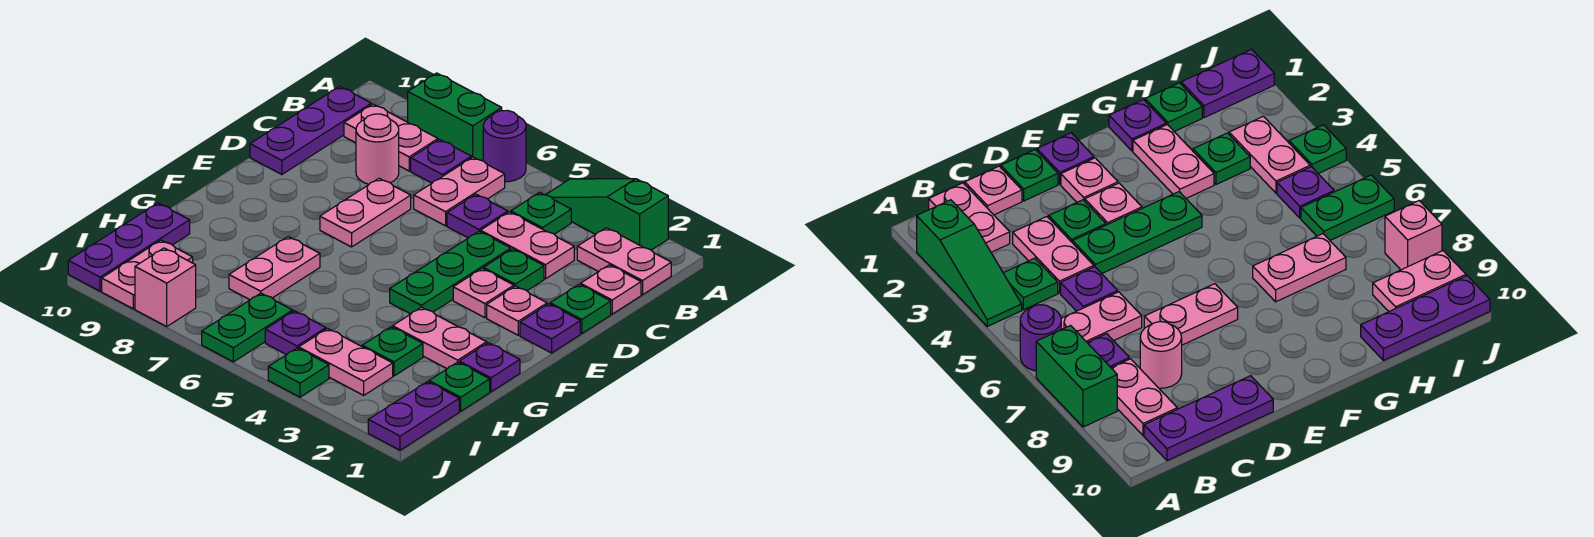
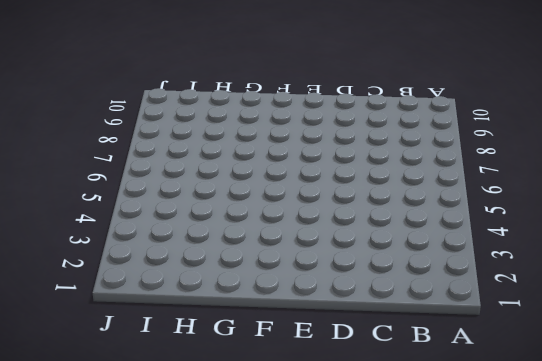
none -> green 1x3 slope [546,179,668,250]
none -> purple 1x1 round brick [483,110,526,182]
none -> green 1x2 brick [408,73,502,161]
none -> pink 1x2 plate [577,228,671,295]

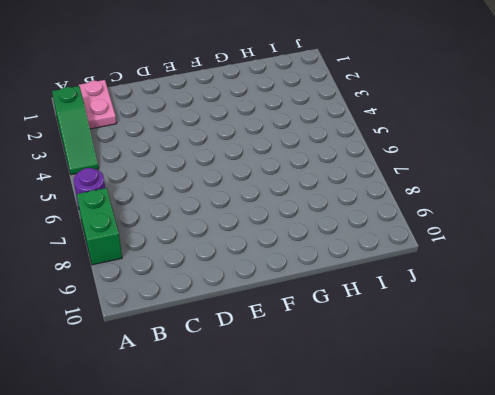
none -> green 1x1 plate [511,192,571,234]
none -> pink 1x2 plate [414,157,505,226]
none -> purple 1x1 plate [411,139,471,183]
none -> pink 1x2 plate [344,104,438,171]

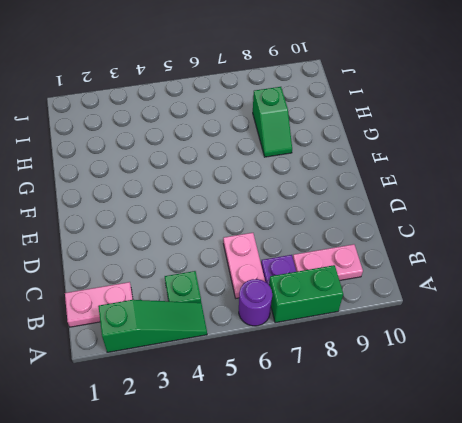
green 1x2 slope [253,87,292,157] -> none
none -> purple 1x3 plate [250,86,371,175]
none -> pink 1x1 plate [581,265,641,314]
none -> pink 1x2 plate [480,212,574,279]
none -> purple 1x1 plate [447,194,508,238]

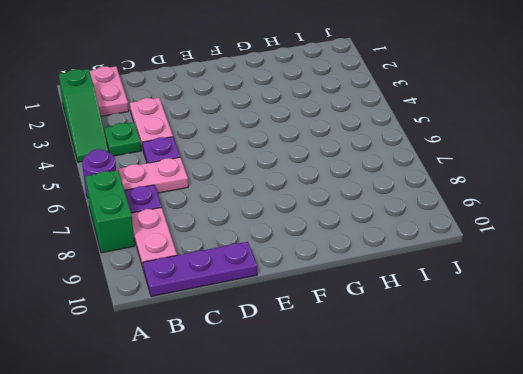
none -> pink 1x1 plate [581,265,641,314]
none -> pink 1x1 round brick [356,114,399,184]
none -> green 1x1 plate [550,284,611,334]
none -> green 1x1 plate [484,249,544,291]

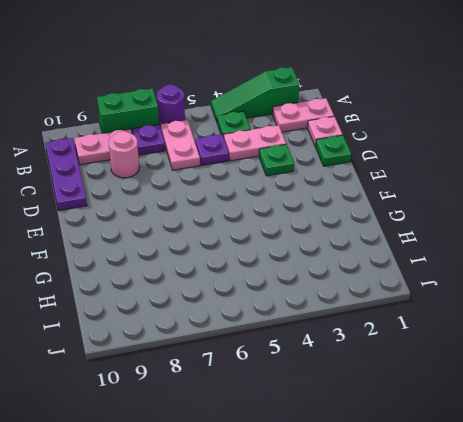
none -> green 1x3 plate [390,231,511,314]
none -> pink 1x2 plate [320,178,411,247]
none -> purple 1x1 plate [520,304,580,353]
none -> pink 1x1 plate [487,286,547,335]

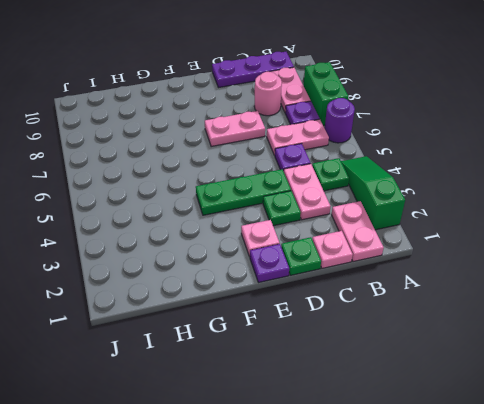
none -> pink 1x1 plate [453,269,514,318]
none -> purple 1x1 plate [459,343,520,392]
none -> pink 1x2 plate [393,307,487,369]
none -> pink 1x2 plate [229,237,320,300]

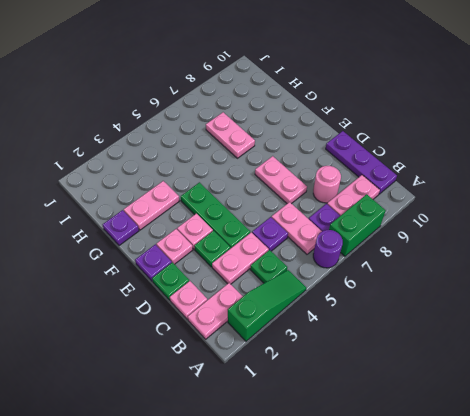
none -> green 1x1 plate [429,362,490,411]
none -> green 1x1 plate [362,327,423,376]
none -> purple 1x3 plate [68,203,190,291]
none -> purple 1x2 plate [368,382,459,450]

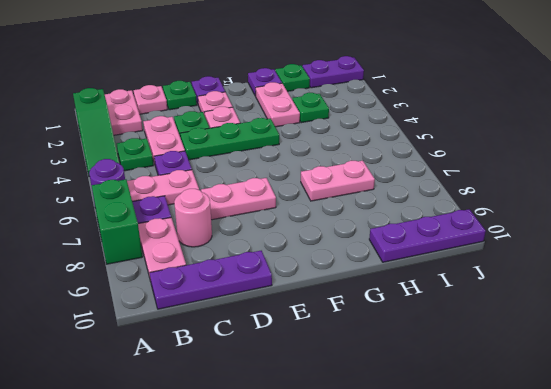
none -> pink 1x2 plate [299,329,393,395]
none -> purple 1x1 plate [265,311,326,355]
none -> green 1x2 plate [202,293,293,362]
none -> pink 1x2 plate [102,240,193,309]

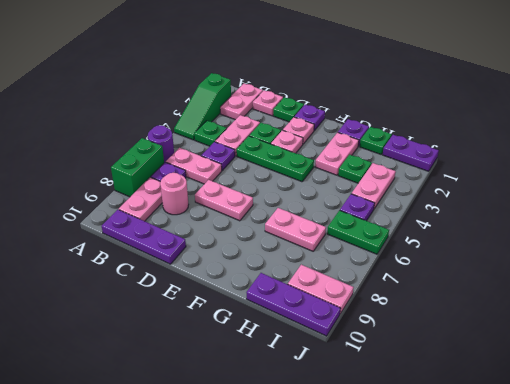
none -> green 1x1 plate [268,348,329,397]
none -> pink 1x1 brick [135,248,196,326]

